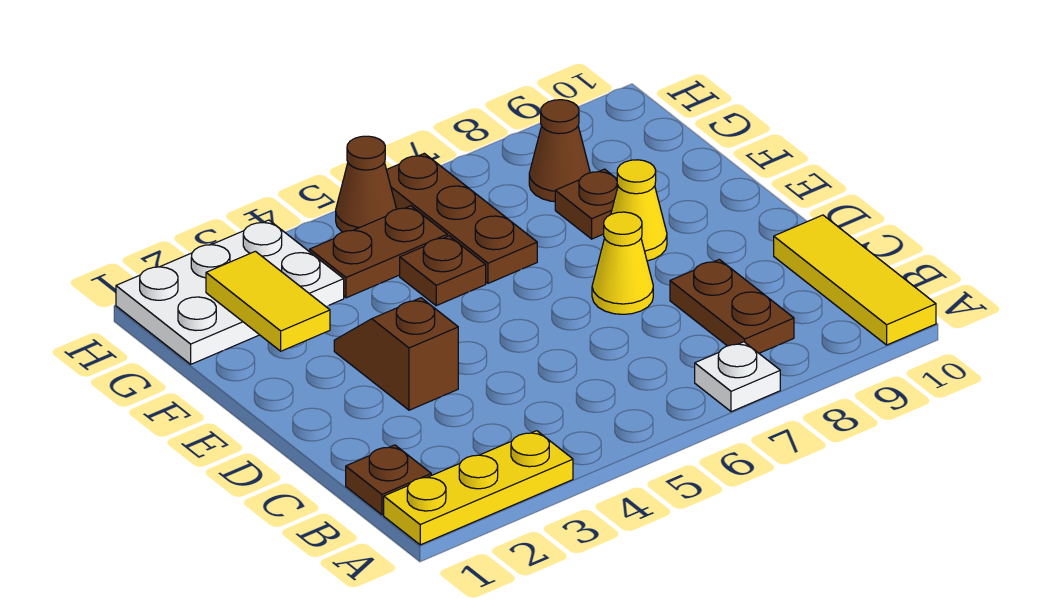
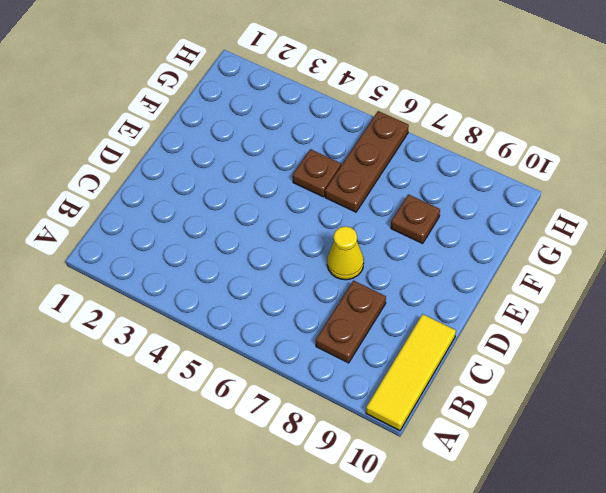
none -> yellow 1x3 plate [384,431,573,545]
none -> white 1x1 plate [695,342,780,412]
none -> brown 1x1 plate [346,445,431,515]

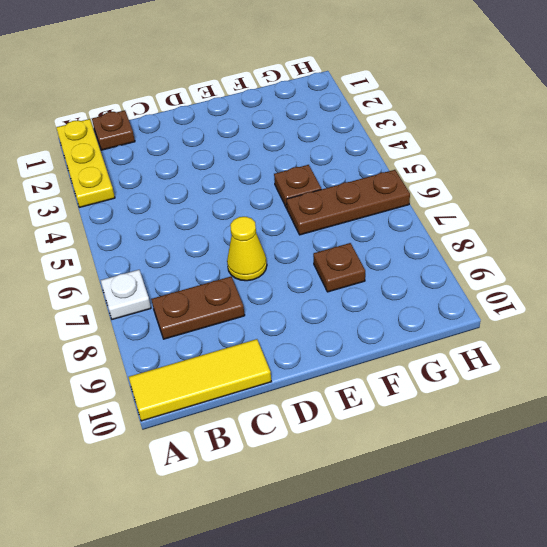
none -> brown 1x2 slope [334,298,458,410]
none -> yellow 1x1 cone [611,160,667,261]
none -> white 2x3 plate [116,220,344,364]

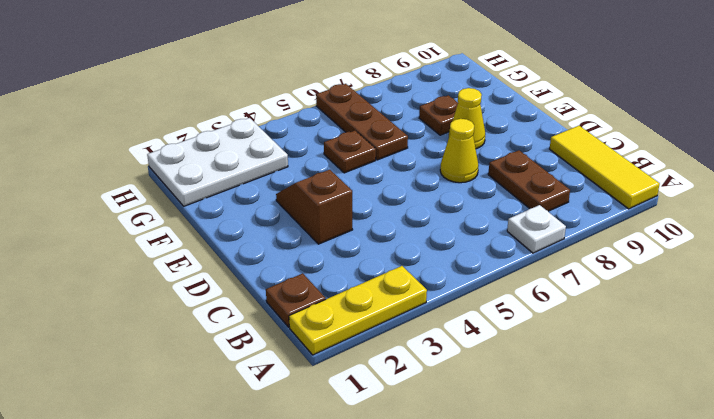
none -> brown 1x2 plate [310,206,447,298]
none -> brown 1x1 cone [529,100,590,202]
none -> brown 1x1 cone [336,136,396,232]

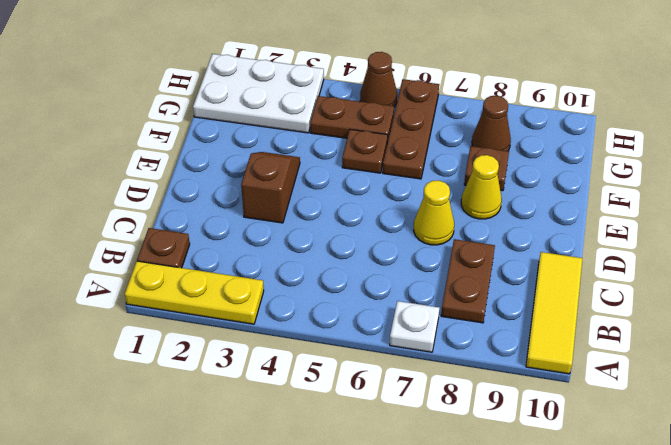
none -> yellow 1x2 tile [206,251,330,351]

